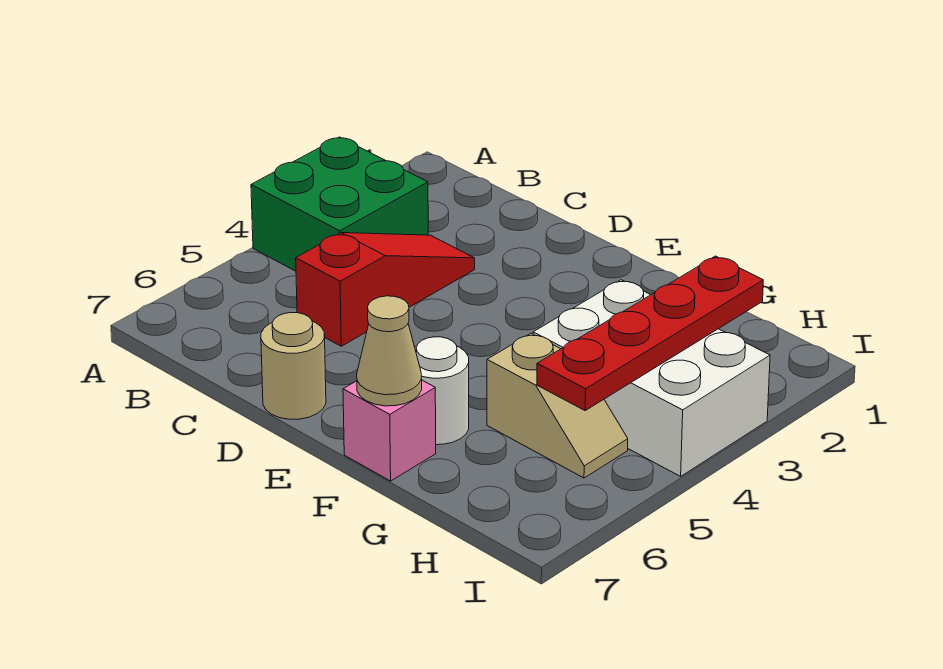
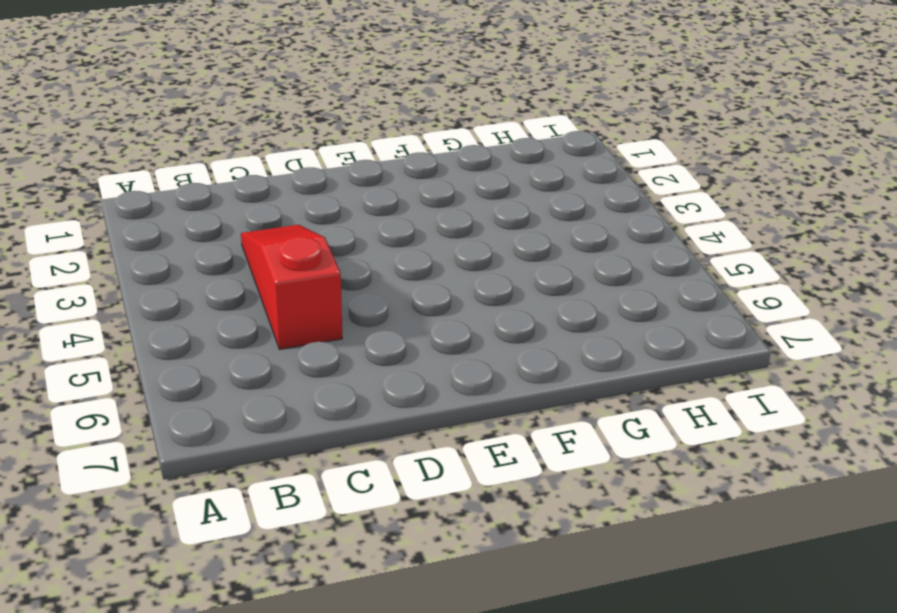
none -> green 2x2 brick [251,137,428,271]
none -> tan 1x1 round brick [261,313,326,419]

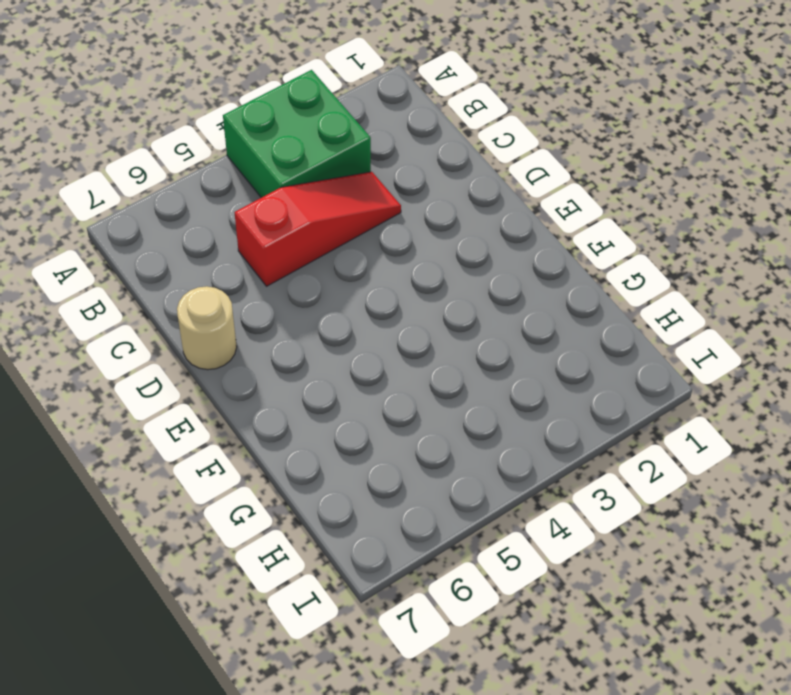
none -> white 1x1 round brick [415,337,469,445]
none -> pink 1x1 brick [343,380,436,481]

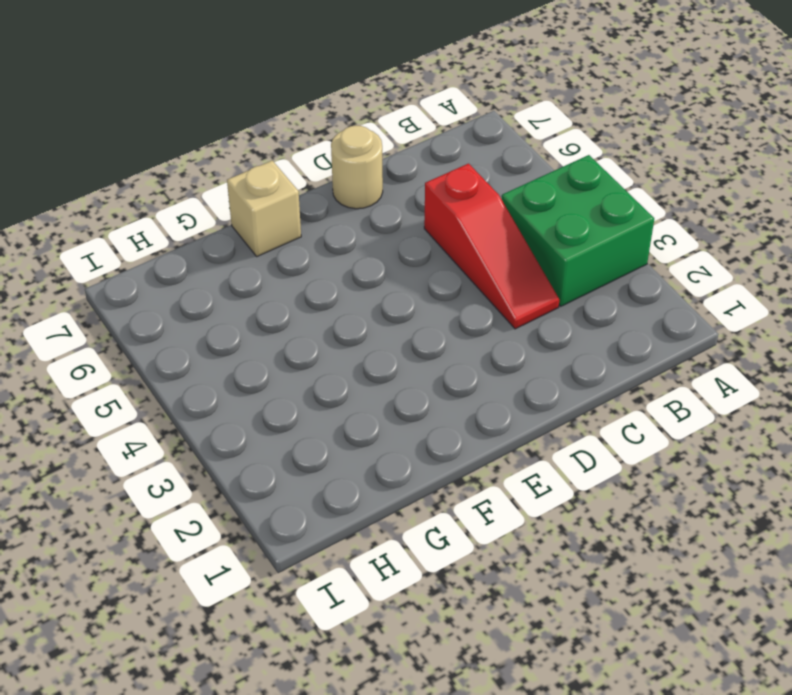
tan 1x1 brick [227,161,301,256] -> pink 1x1 brick [343,380,436,481]
none -> white 1x1 round brick [415,337,469,445]
none -> white 2x3 brick [533,280,770,476]

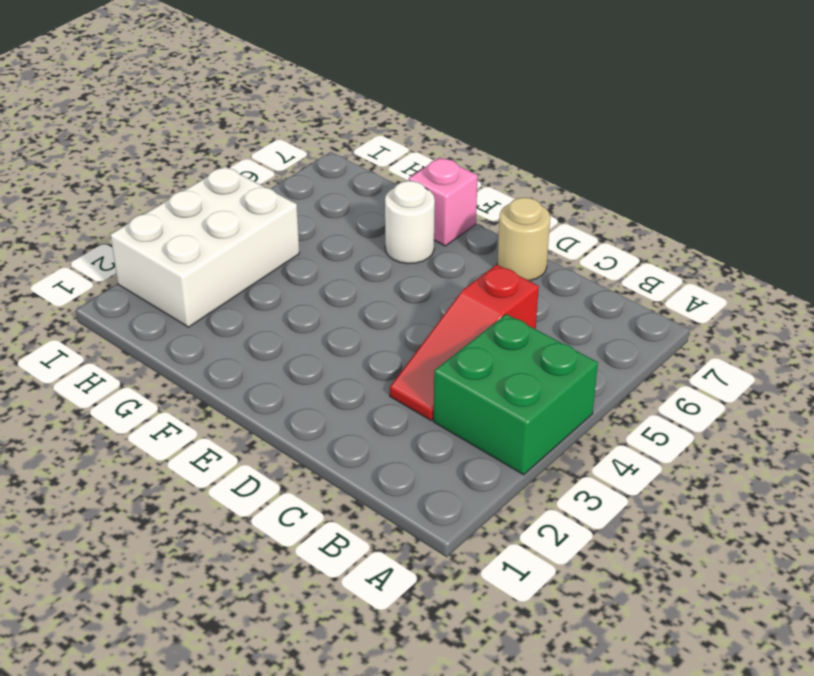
white 2x3 brick [110,166,299,327] -> white 2x3 brick turned to [533,280,770,476]
none -> tan 1x2 slope [487,333,628,478]
none -> tan 1x1 cone [357,296,422,406]

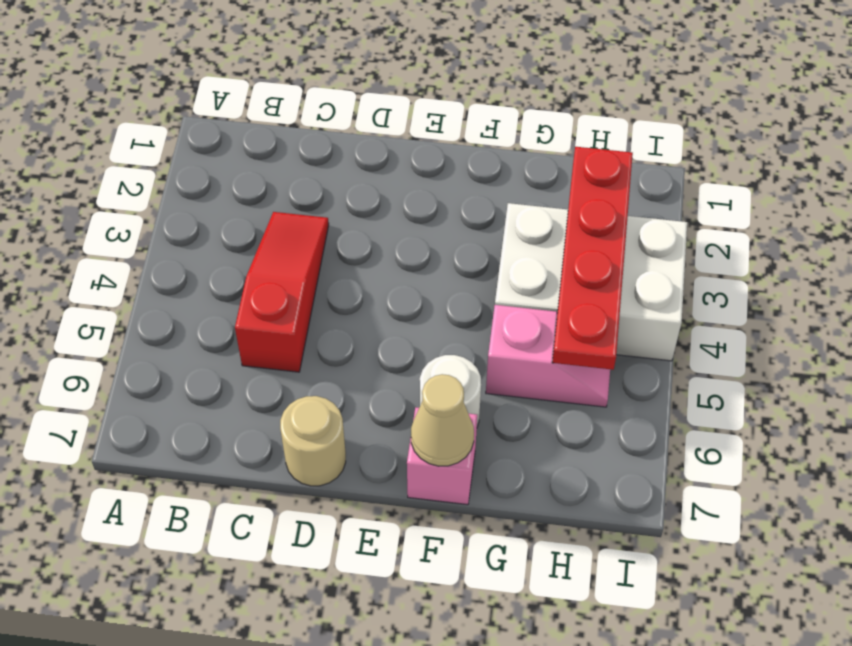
pink 1x2 slope [486,305,610,407] -> tan 1x2 slope [487,333,628,478]
none -> green 2x2 brick [251,137,428,271]

